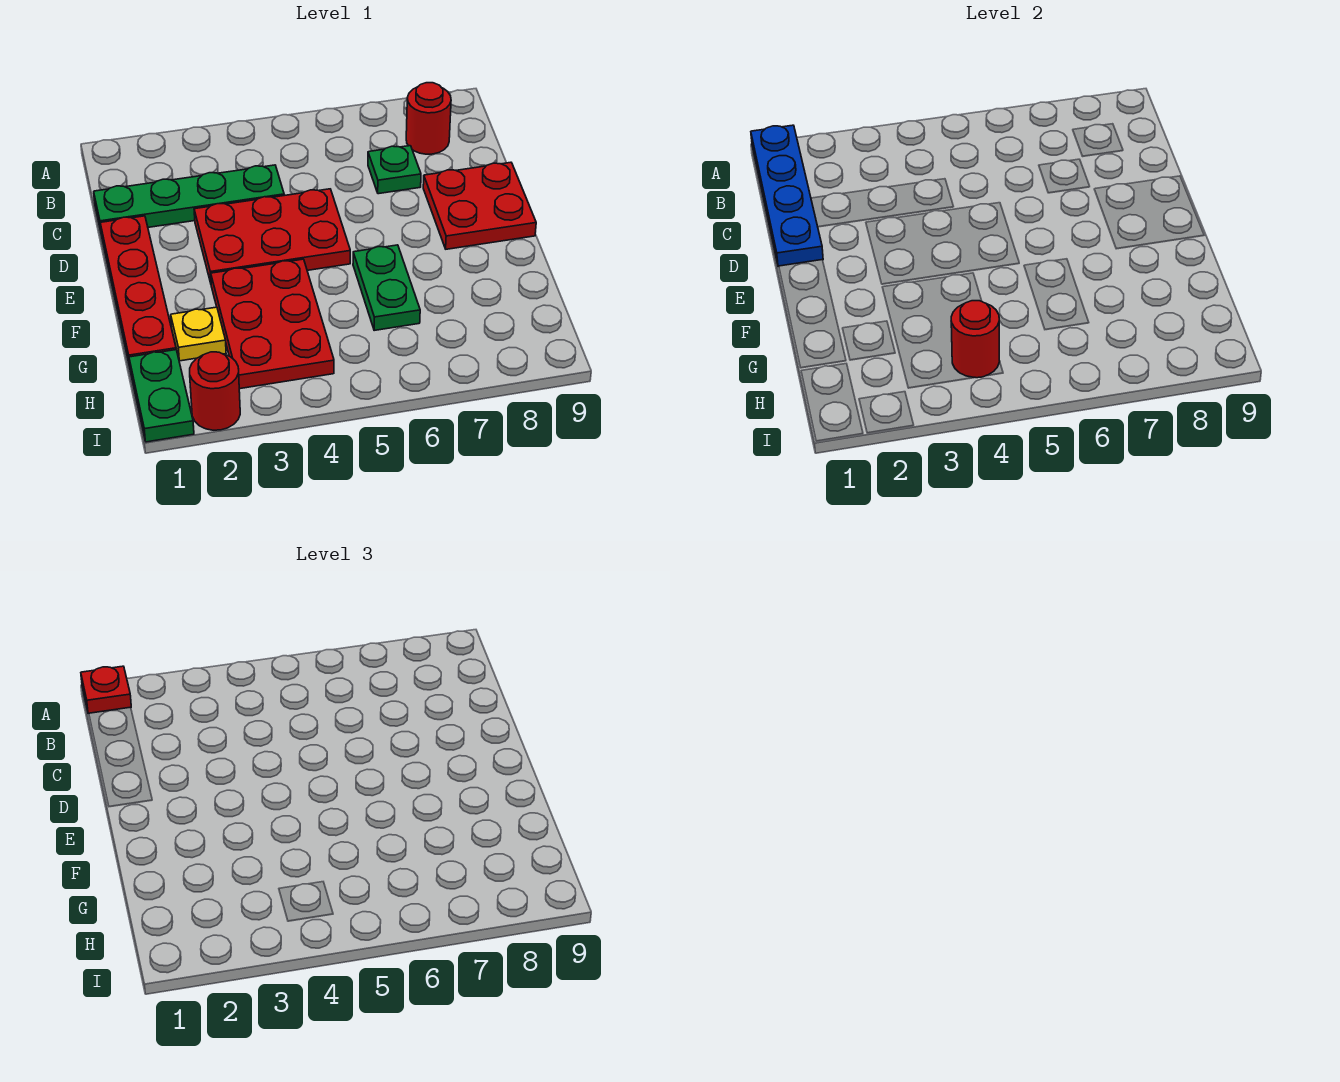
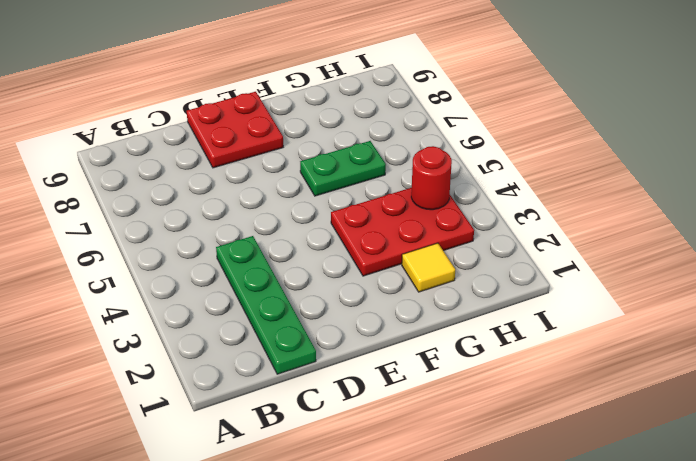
yellow 1x1 tile [402,243,455,292] -> yellow 1x1 plate [171,307,226,361]
none -> red 1x1 round brick [406,83,451,154]
none -> green 1x1 plate [368,146,421,194]
none -> red 1x4 plate [100,216,176,367]

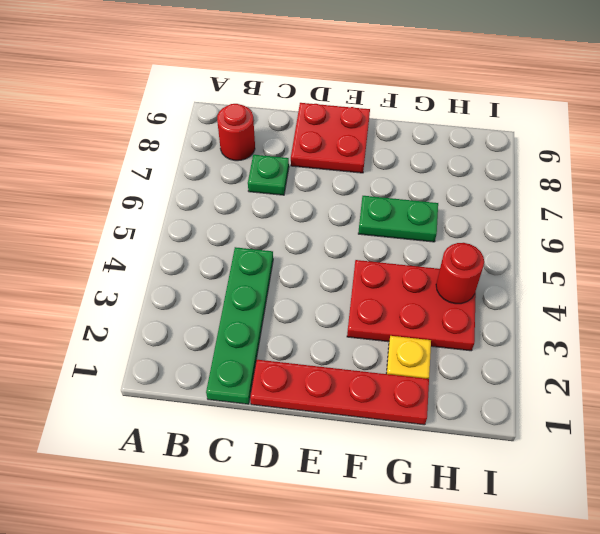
none -> red 2x3 plate [194,189,350,283]
none -> green 1x2 plate [129,350,194,442]
none -> red 1x1 round brick [190,352,240,430]

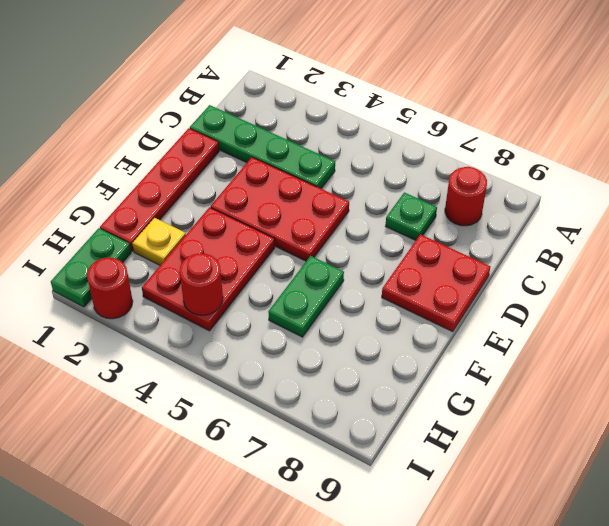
none -> blue 1x4 plate [751,125,823,266]
none -> red 1x1 plate [81,666,131,714]

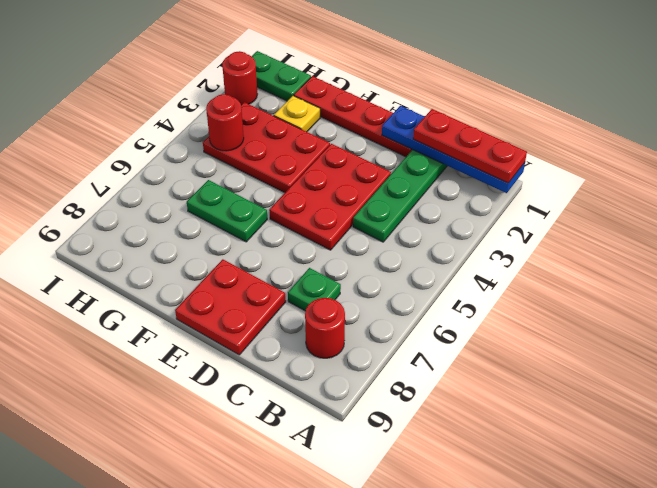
red 1x3 plate [413,109,527,183] -> red 1x1 plate [81,666,131,714]

